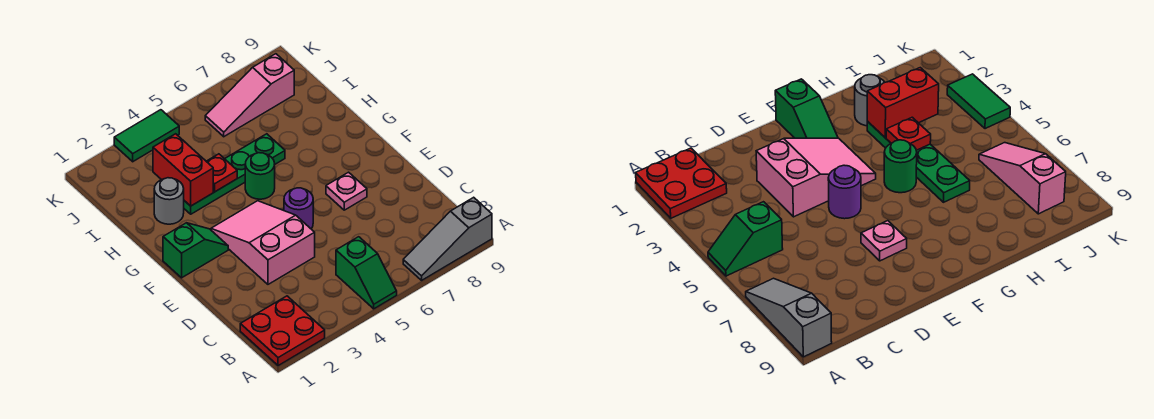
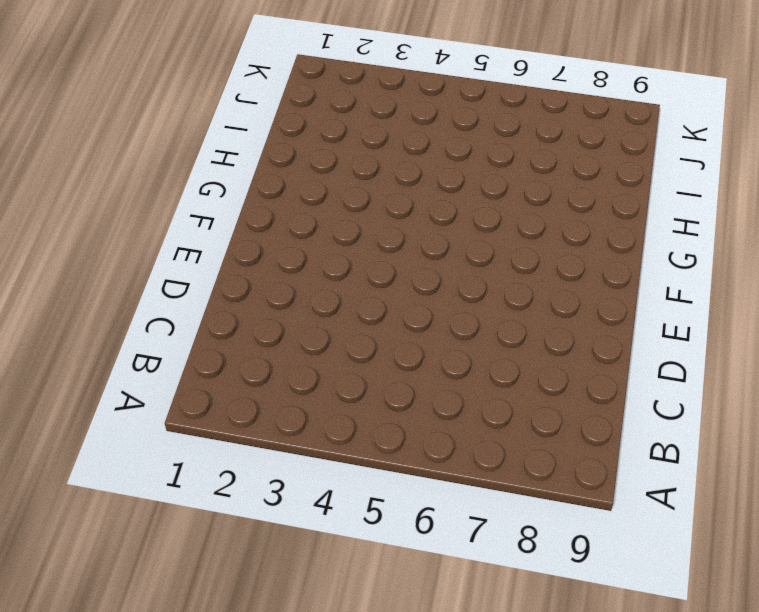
none -> red 2x2 plate [240,296,325,366]
none -> green 1x2 slope [336,237,397,309]
none -> grey 1x3 slope [403,197,492,280]

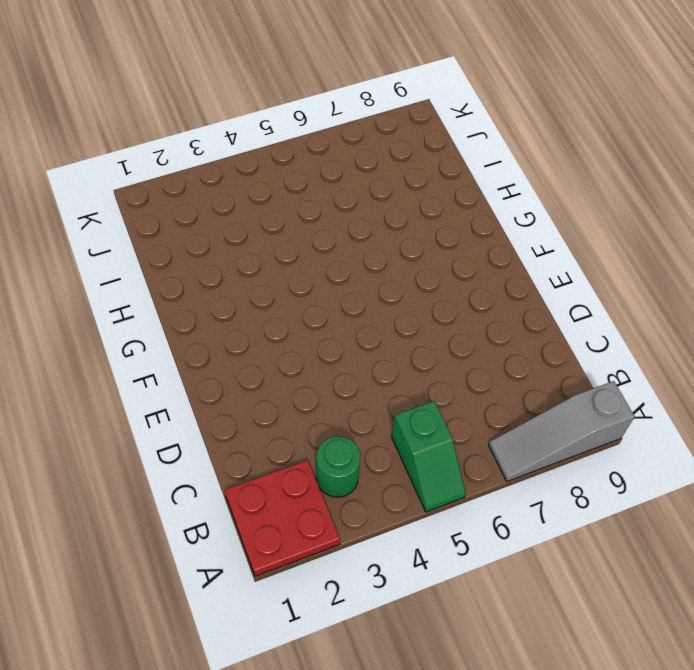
green 1x1 round brick [316,436,361,497] -> green 1x1 round brick moved to [245,153,275,199]
none -> pink 2x3 slope [211,201,315,284]
none -> purple 1x1 round brick [284,188,313,229]
none -> pink 1x1 plate [326,172,367,210]

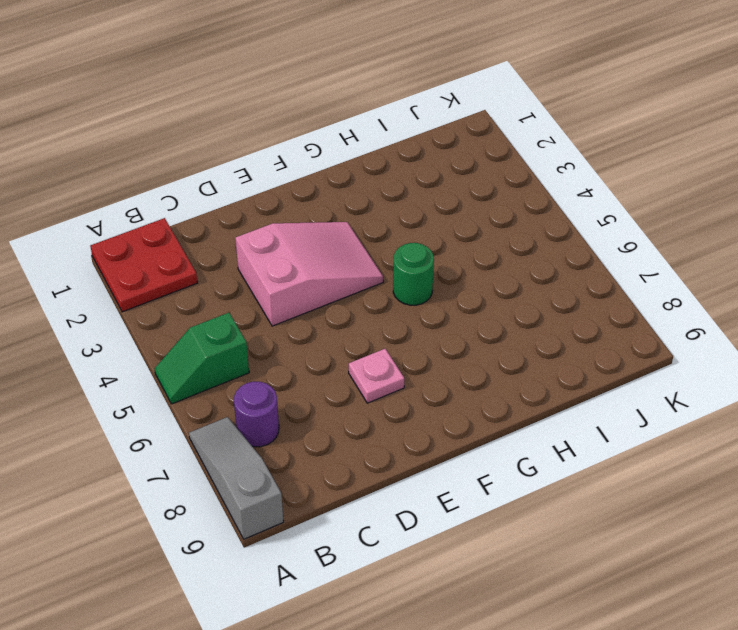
purple 1x1 round brick [234,382,279,447] -> purple 1x1 round brick moved to [284,188,313,229]
none -> green 1x2 slope [163,223,228,278]
none -> grey 1x1 round brick [154,178,184,224]
none -> green 1x4 plate [184,134,285,214]

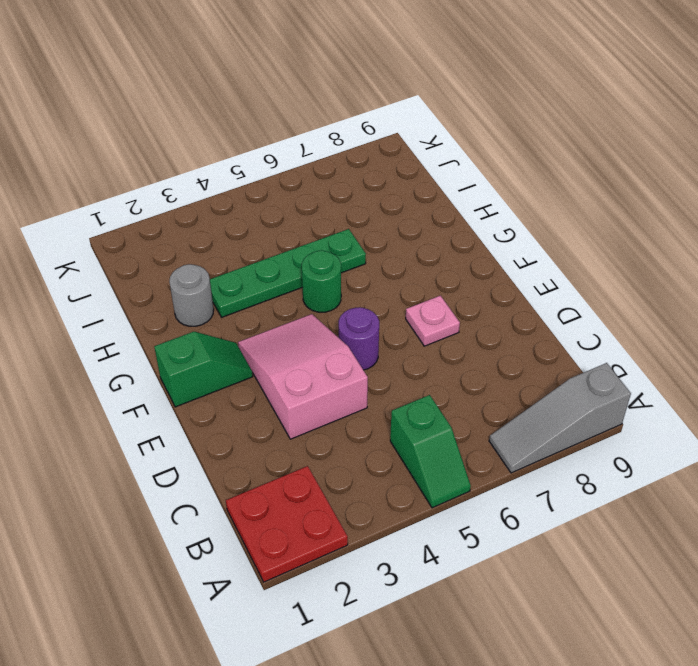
none -> pink 1x3 slope [205,54,294,137]
none -> green 1x2 tile [114,110,179,162]
none -> red 1x2 brick [153,134,213,206]

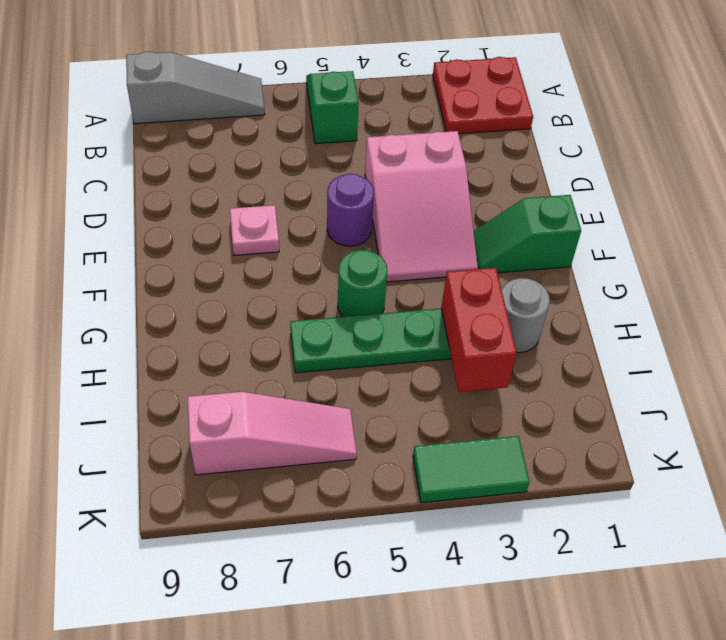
none -> red 1x1 plate [206,154,237,192]

